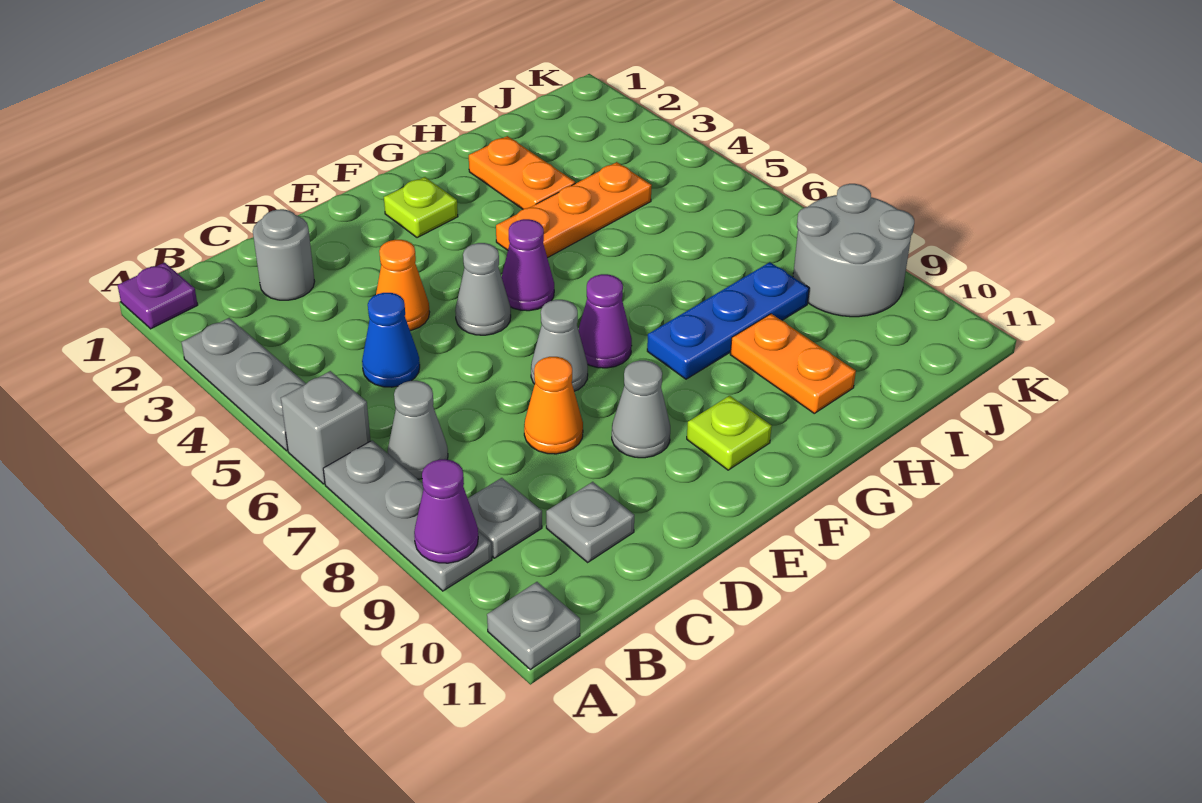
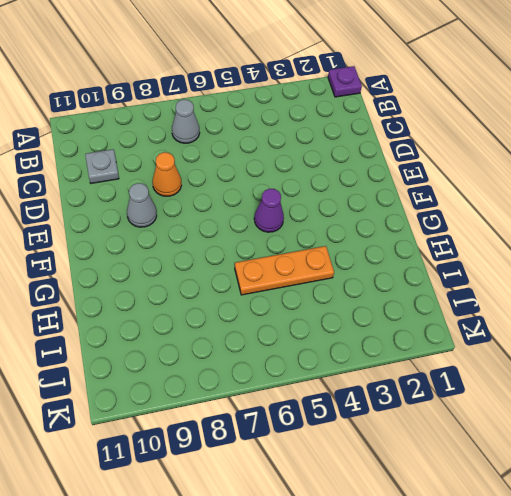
orange 1x3 plate [235,246,334,295] -> orange 1x3 plate turned to [496,162,652,258]
none -> grey 1x3 plate [181,318,306,451]
none -> grey 1x1 brick [281,371,370,484]
none -> grey 1x3 plate [323,441,492,591]

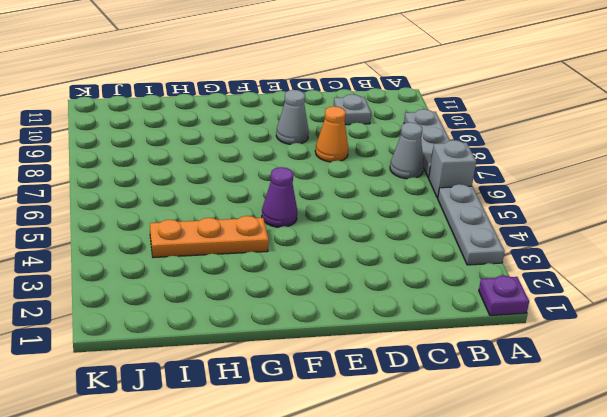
none -> grey 1x1 plate [487,582,580,669]
none -> grey 1x1 plate [468,478,542,558]
none -> grey 1x1 round brick [253,209,315,300]

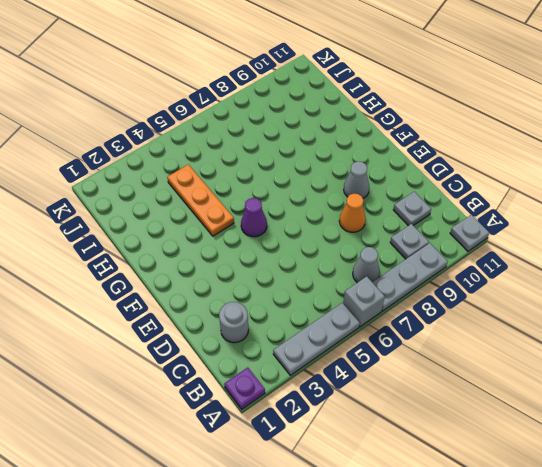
none -> blue 1x1 cone [362,293,420,387]
none -> orange 1x1 cone [376,240,430,331]
none -> grey 1x1 cone [455,243,511,335]

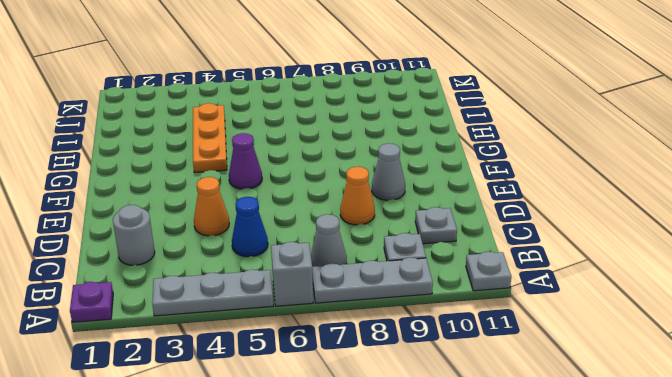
none -> grey 1x1 cone [455,243,511,335]
none -> grey 1x1 cone [531,300,588,391]
none -> lime 1x1 plate [384,177,458,238]

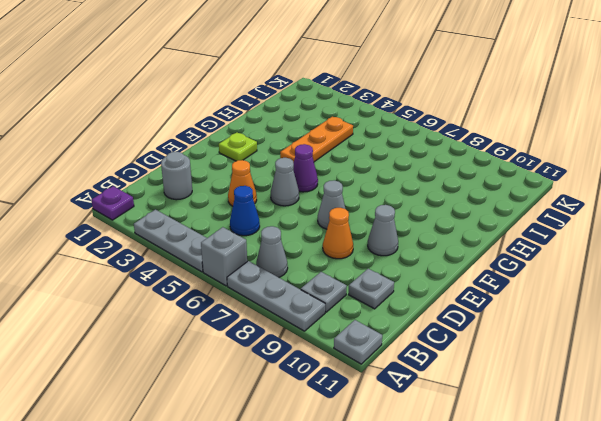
none -> purple 1x1 cone [578,274,632,368]
none -> lime 1x1 plate [687,396,772,470]
none -> blue 1x3 plate [647,262,809,379]

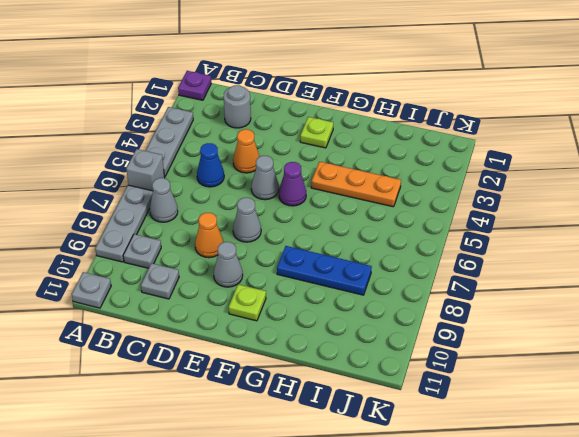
none -> purple 1x1 cone [578,274,632,368]
none -> orange 1x2 plate [469,136,575,209]
none -> orange 1x2 plate [730,314,856,413]

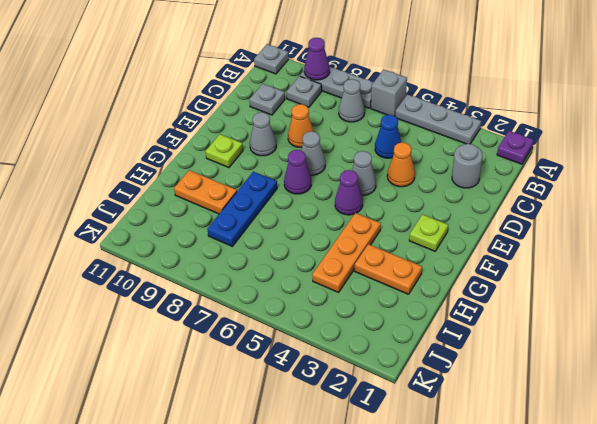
none -> grey 2x2 round brick [793,184,914,317]

